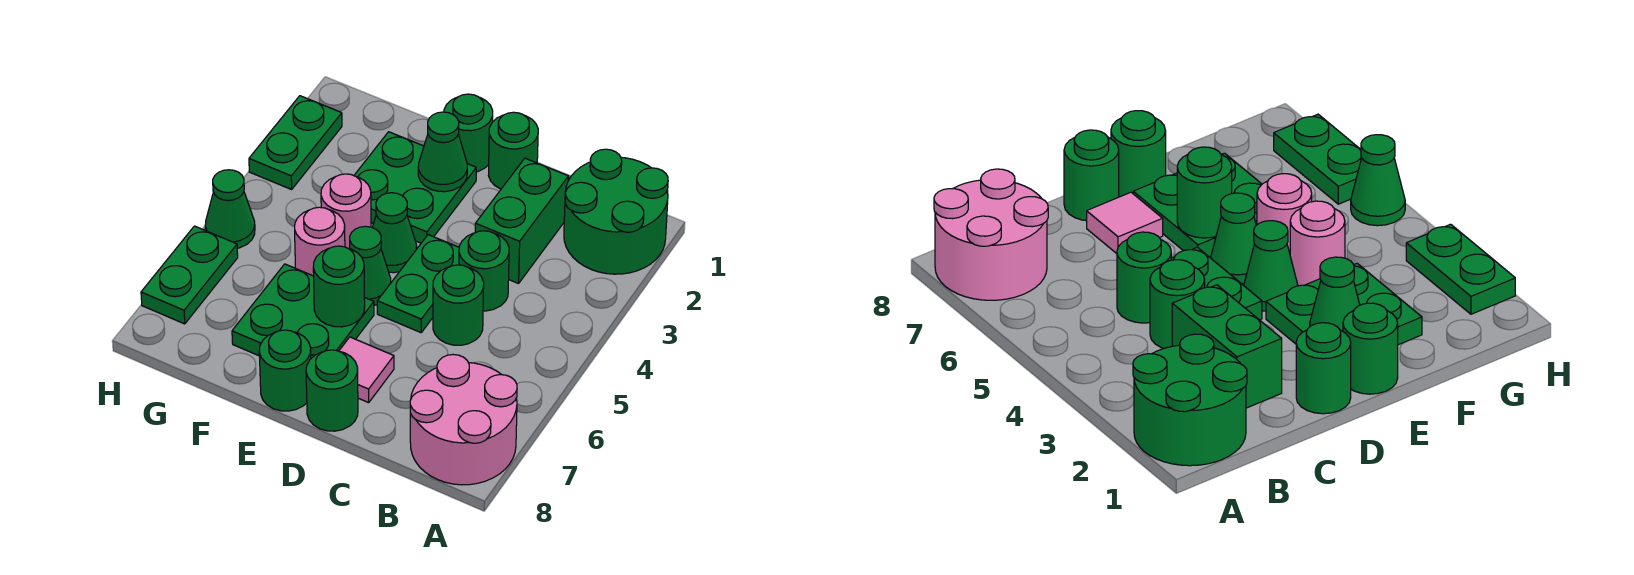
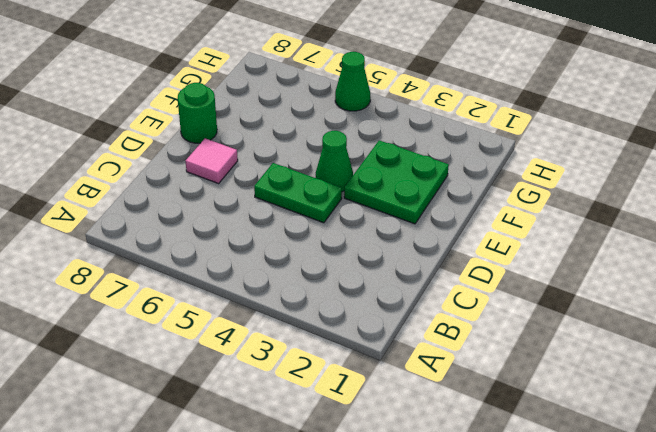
none -> green 2x2 round brick [564,149,668,274]
none -> pink 2x2 round brick [410,355,517,485]
none -> green 1x2 brick [475,158,569,284]

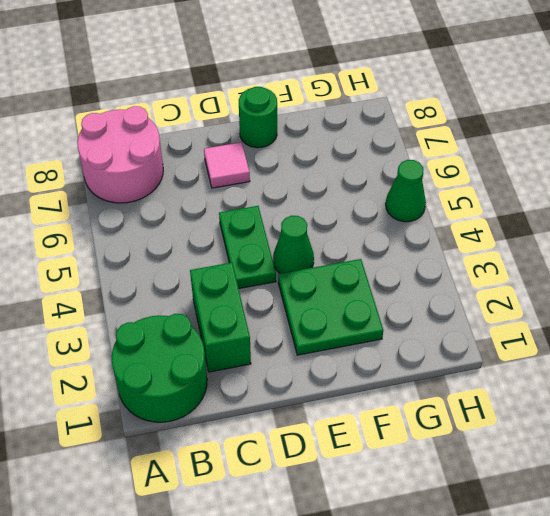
none -> green 1x1 round brick [459,231,509,311]
none -> green 1x1 round brick [433,265,484,345]
none -> green 1x1 round brick [489,112,538,189]

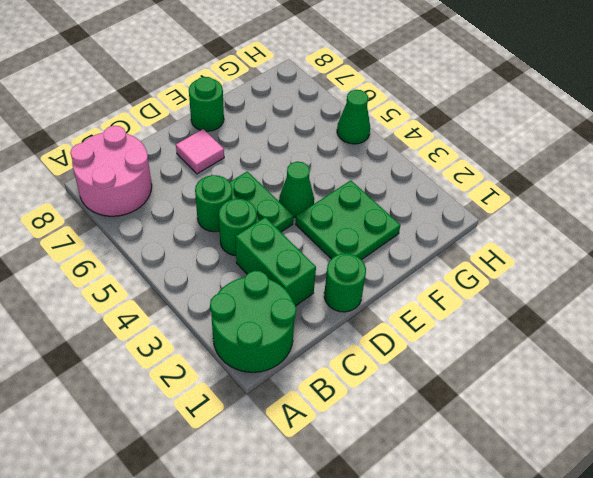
none -> green 1x1 round brick [306,350,358,431]
none -> green 1x1 round brick [444,94,493,172]
none -> green 1x1 cone [350,226,391,305]

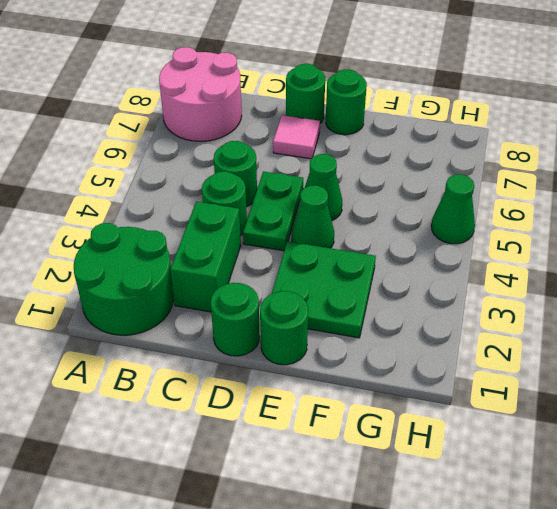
none -> green 2x2 plate [232,264,374,358]
none -> pink 1x1 round brick [321,174,371,249]
none -> pink 1x1 round brick [295,207,345,276]

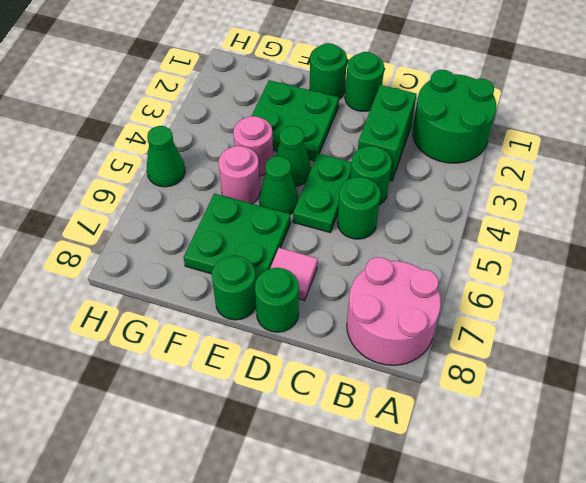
none -> green 1x2 plate [249,96,342,189]
none -> green 1x2 plate [141,226,238,324]
none -> green 1x1 cone [418,112,467,192]

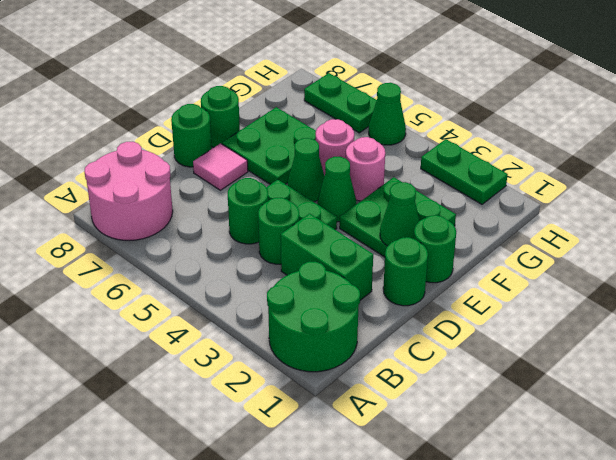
none -> green 1x1 round brick [313,246,365,327]

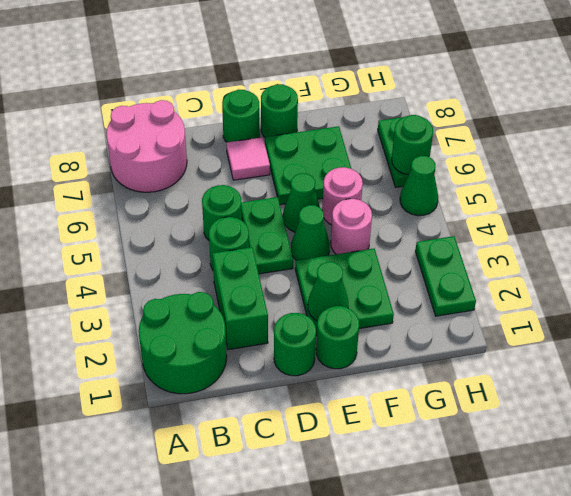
green 1x1 round brick [392,115,433,175] -> green 1x1 round brick moved to [313,246,365,327]

